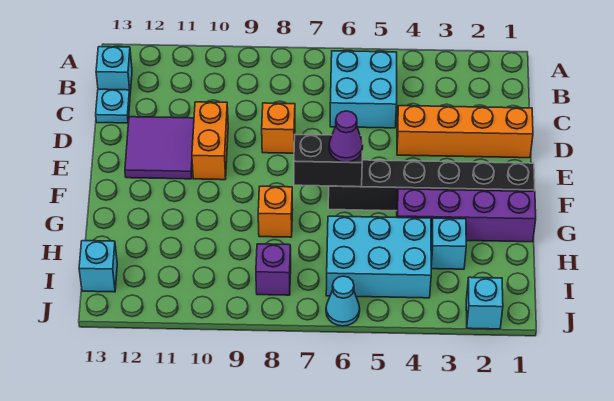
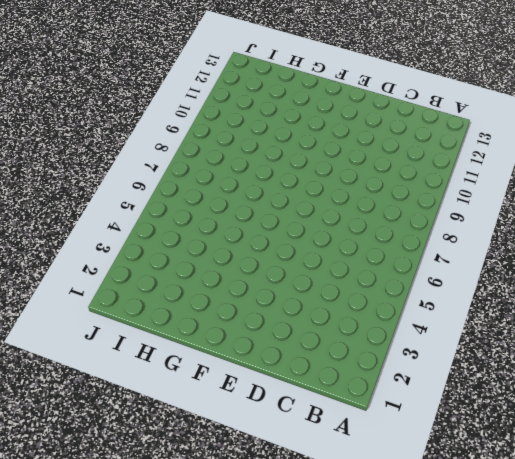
none -> cyan 2x2 brick [330,51,397,128]
none -> cyan 1x1 brick [96,47,132,93]
none -> cyan 1x1 plate [96,89,130,123]

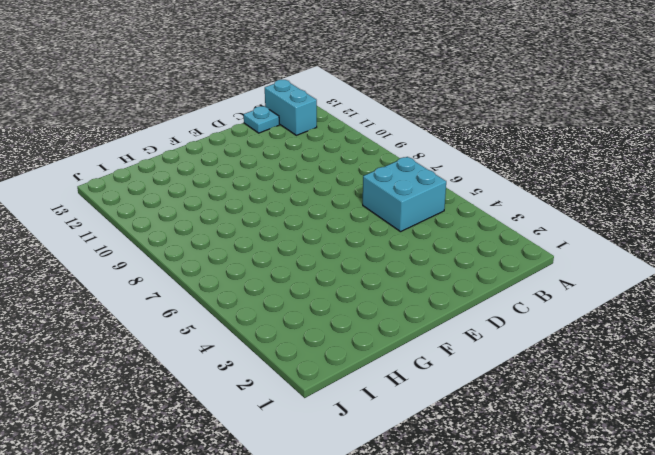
cyan 1x2 brick [265,80,317,135] -> cyan 1x1 brick [96,47,132,93]
none -> orange 1x4 brick [397,106,533,158]
none -> orange 1x1 brick [262,103,295,153]
none -> orange 1x2 brick [192,102,228,180]

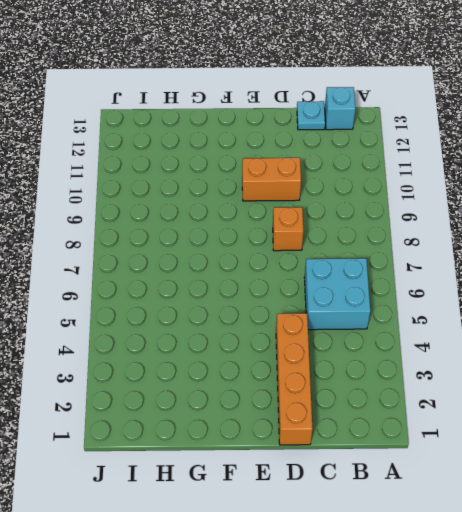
none -> purple 2x2 tile [125,117,194,179]
none -> black 1x6 brick [328,160,535,211]
none -> purple 1x4 brick [397,189,536,242]

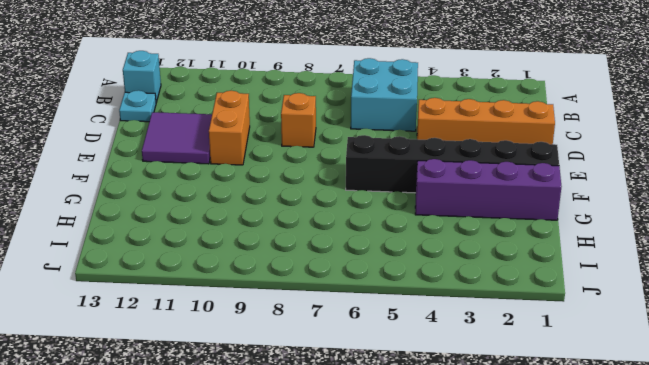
none -> orange 1x1 brick [258,186,293,237]
none -> cyan 1x1 brick [431,218,466,269]
none -> cyan 2x3 brick [326,216,431,298]

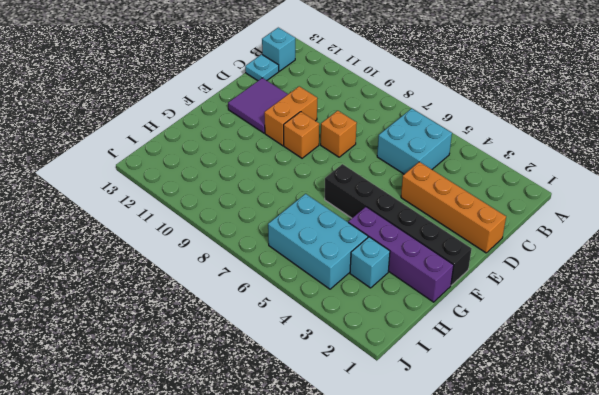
orange 1x1 brick [284,112,319,158] -> orange 1x1 brick moved to [258,186,293,237]
none -> purple 1x1 brick [256,244,291,295]
none -> cyan 1x1 brick [79,241,117,292]
none -> cyan 1x1 brick [466,277,503,329]

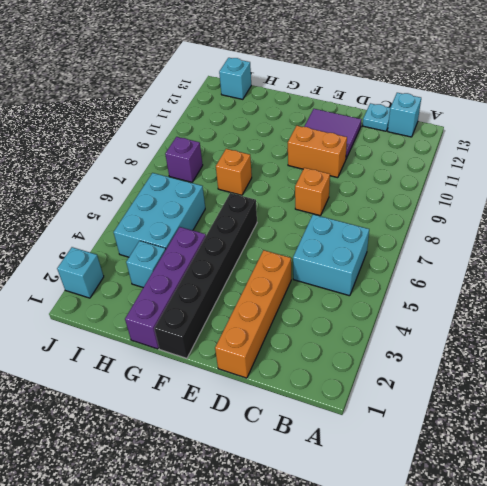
none -> cyan 1x1 cone [326,276,360,326]
none -> black 1x2 brick [294,134,363,187]
none -> purple 1x1 cone [329,111,363,162]

